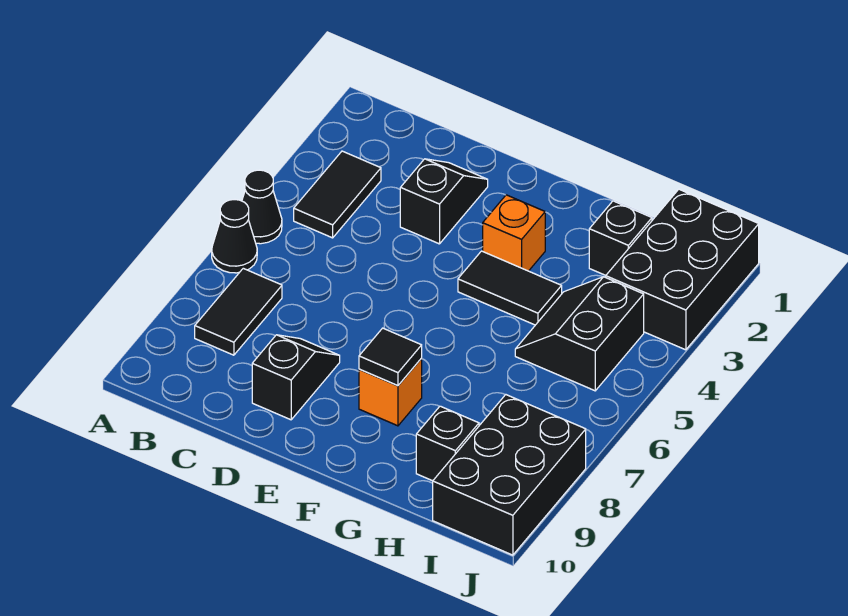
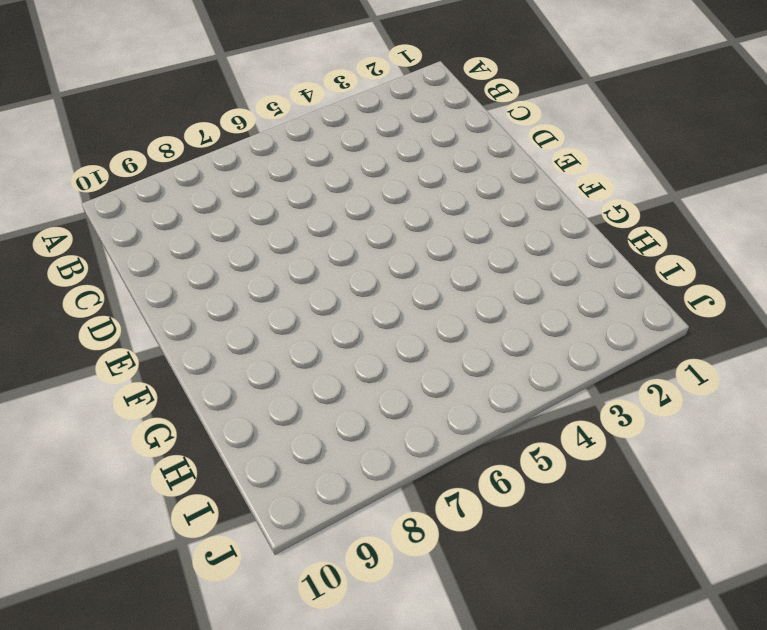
none -> black 1x1 cone [242,170,282,244]
none -> black 1x1 cone [212,200,257,273]
none -> black 1x2 tile [294,151,381,238]

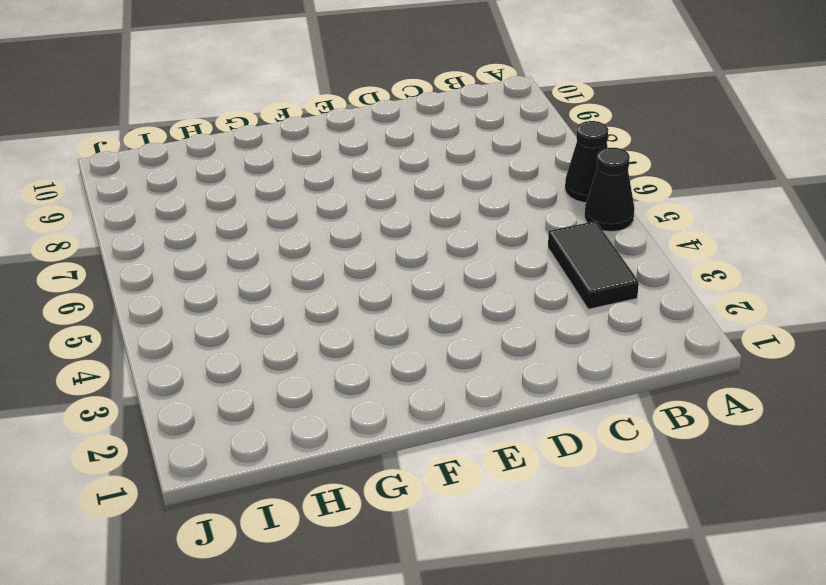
none -> black 1x2 tile [195,268,282,355]
none -> black 1x2 slope [400,159,488,244]
none -> black 1x2 slope [252,335,340,420]

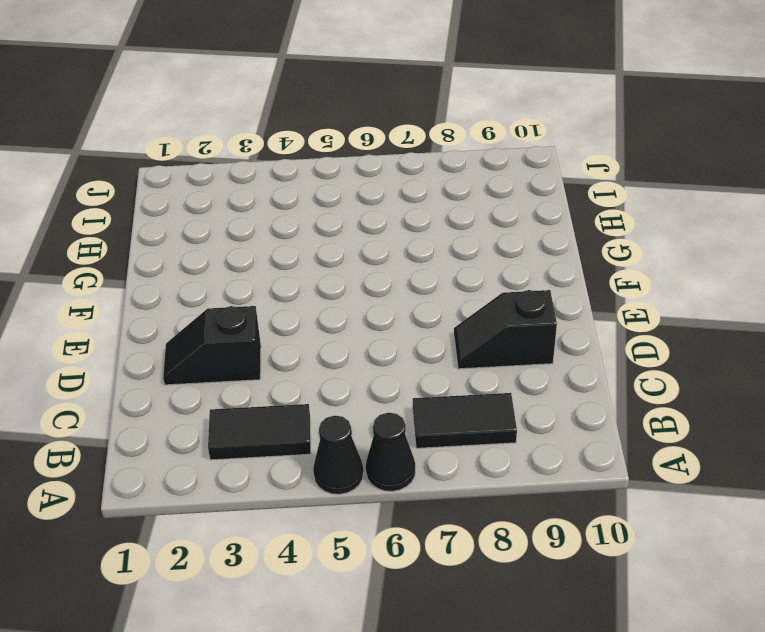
none -> orange 1x1 brick [483,195,545,271]
none -> black 1x2 tile [458,251,562,325]
none -> orange 1x1 brick [359,358,422,426]

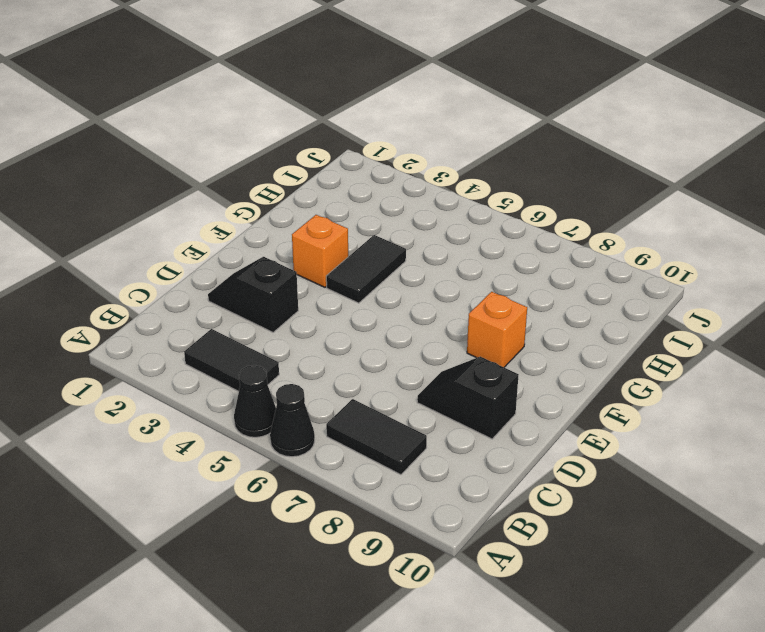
none -> black 1x1 brick [589,201,652,275]
none -> black 2x2 slope [515,277,644,391]
none -> black 1x1 brick [416,406,479,481]

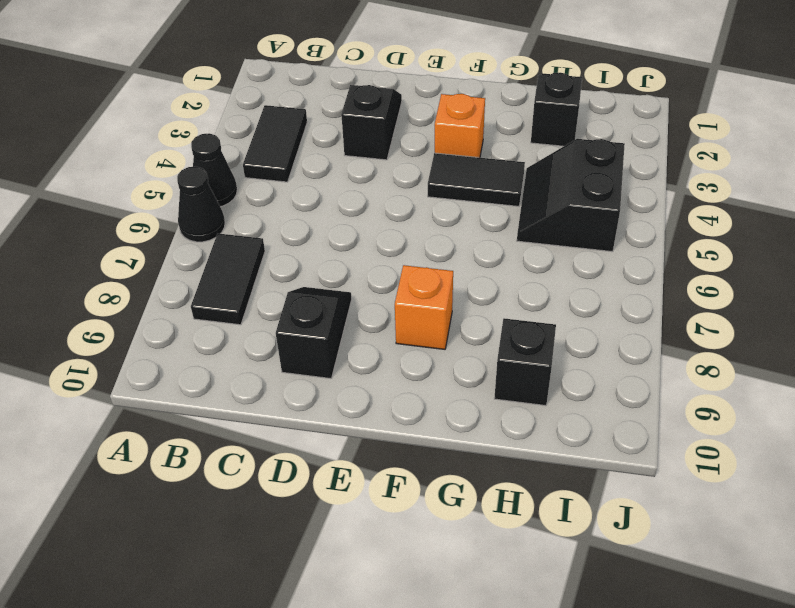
none -> black 2x3 brick [606,189,759,350]
none -> black 2x3 brick [433,395,586,555]
none -> black 1x1 tile [359,328,422,386]

